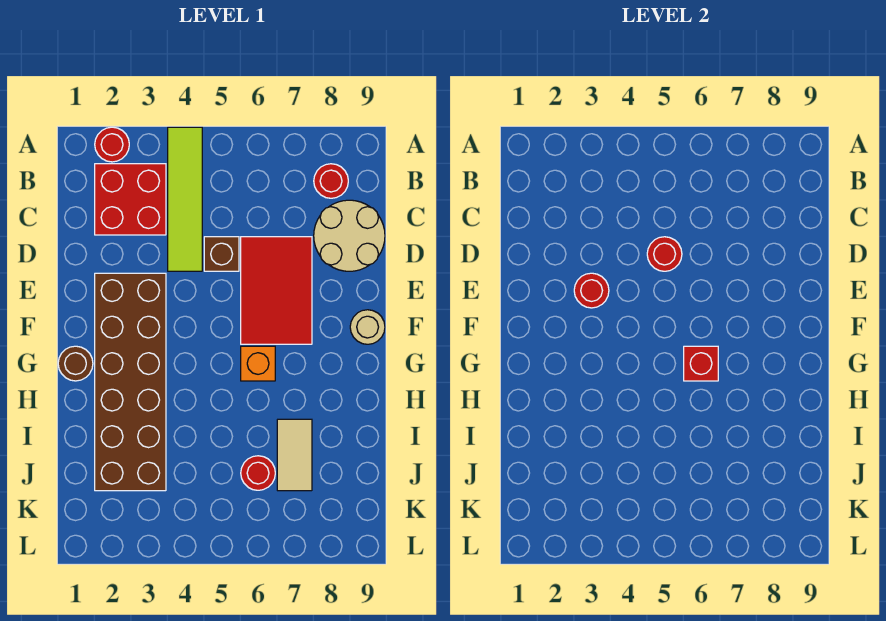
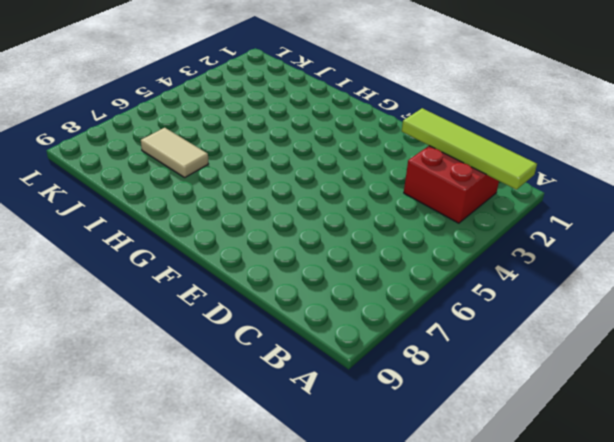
lime 1x4 tile [402,108,537,190] -> lime 1x4 tile moved to [168,127,202,271]
none -> red 1x1 round brick [95,127,129,162]
none -> red 1x1 round brick [314,164,348,198]
none -> tan 2x2 round brick [314,200,385,271]

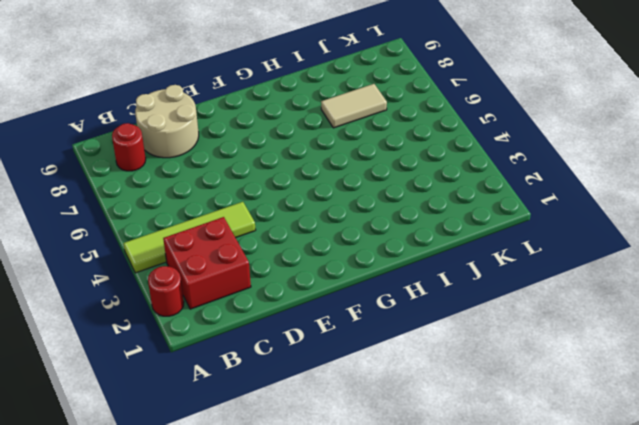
none -> brown 1x1 brick [204,237,239,271]
none -> red 2x3 tile [241,237,312,344]
none -> brown 2x6 brick [95,273,166,491]

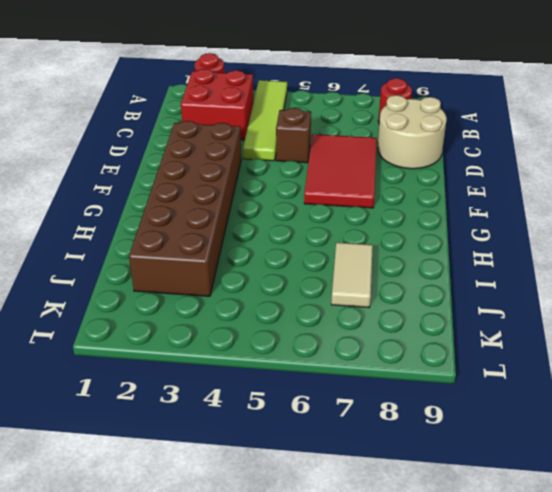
none -> tan 1x1 round brick [350,310,385,344]
none -> brown 1x1 round brick [58,346,93,381]
none -> orange 1x1 brick [241,346,275,381]

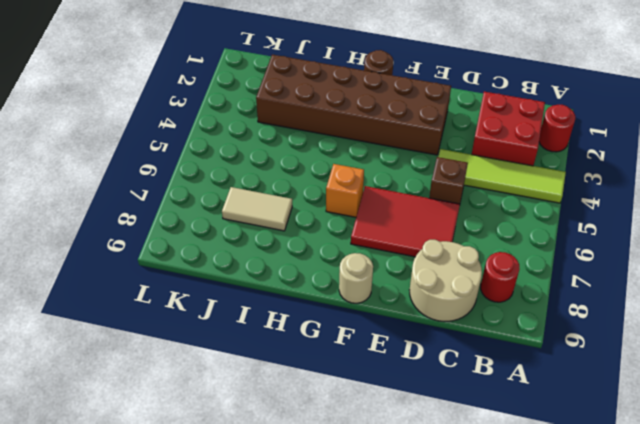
none -> red 1x1 round brick [241,456,275,490]
none -> red 1x1 round brick [647,237,682,271]
none -> red 1x1 round brick [574,273,609,308]

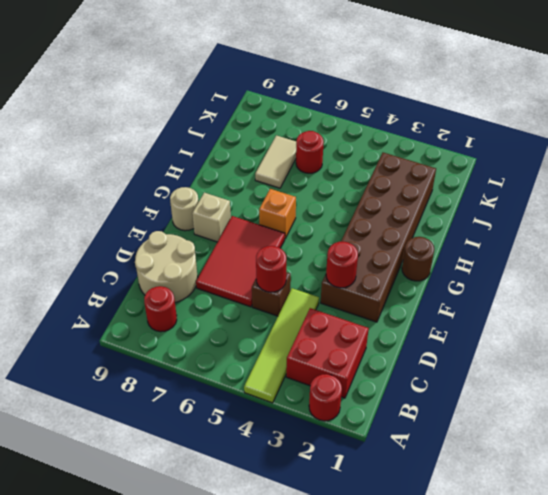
tan 1x1 brick [192,193,231,242] -> none
none -> red 1x1 brick [684,346,718,381]

